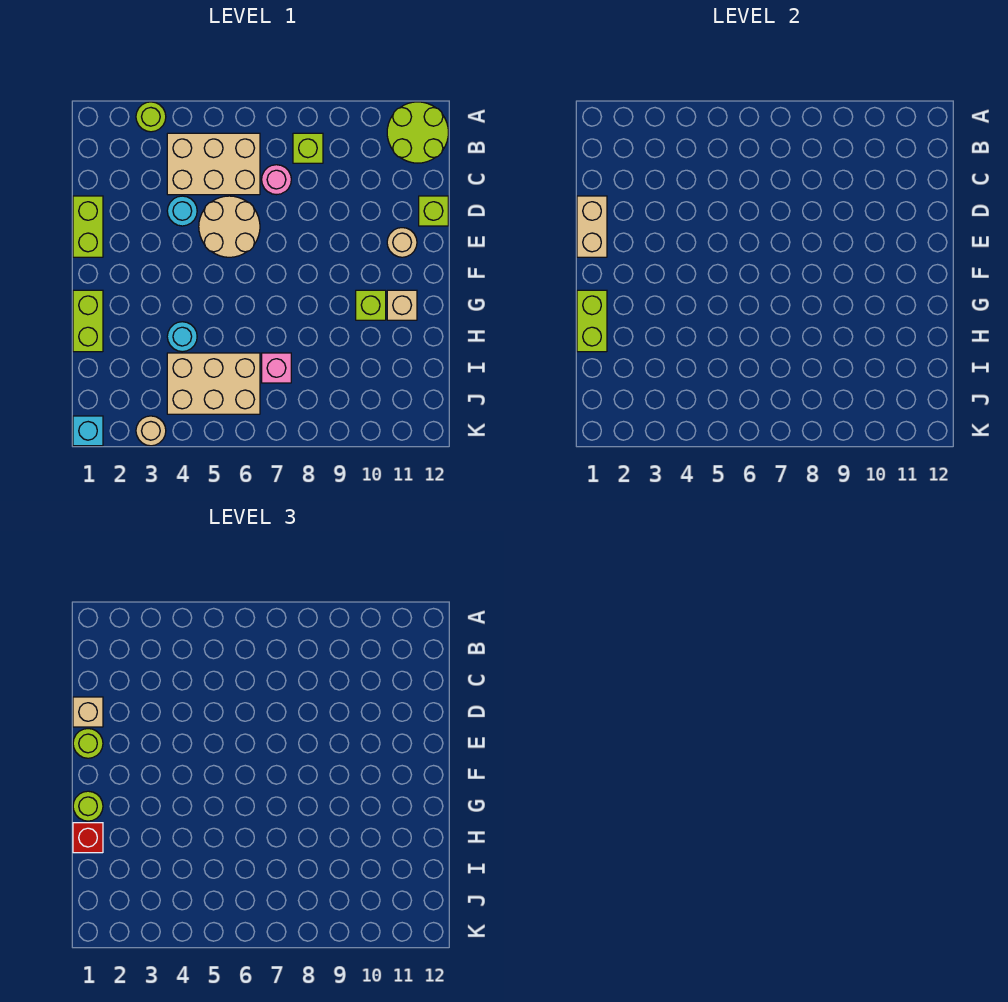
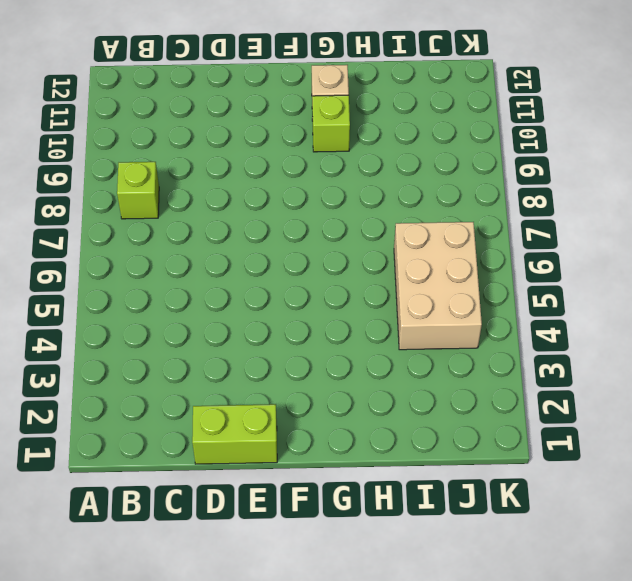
none -> lime 1x1 round brick [136,102,166,132]
none -> lime 2x2 round brick [387,102,448,163]
none -> tan 2x3 brick [167,133,260,195]

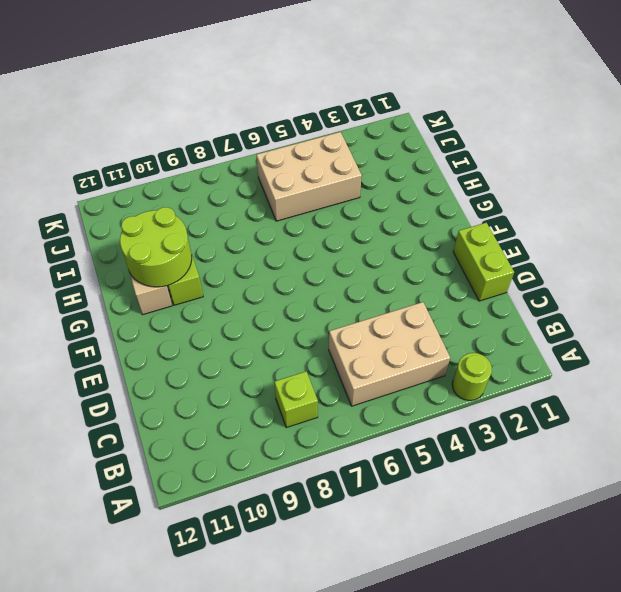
lime 2x2 round brick [120,207,192,287] -> lime 2x2 round brick moved to [387,102,448,163]
none -> pink 1x1 round brick [262,165,291,195]
none -> cyan 1x1 round brick [167,196,197,226]
none -> tan 2x2 round brick [199,196,260,257]

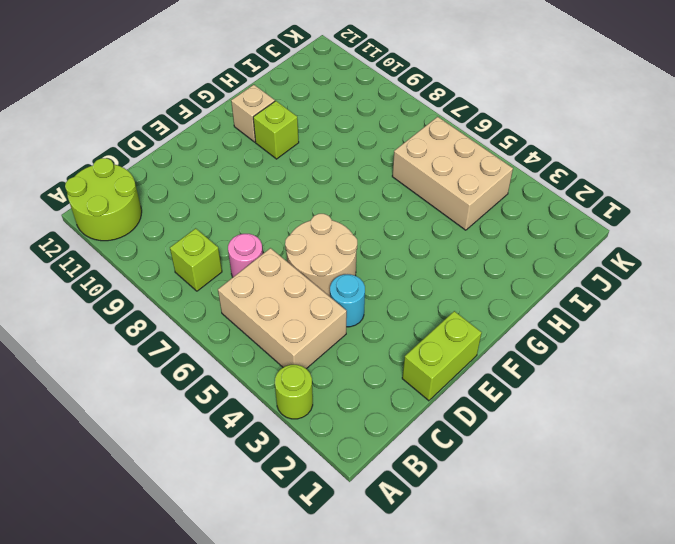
none -> lime 1x1 brick [419,196,448,226]
none -> tan 1x1 round brick [387,228,417,257]
none -> lime 1x2 brick [73,290,103,352]

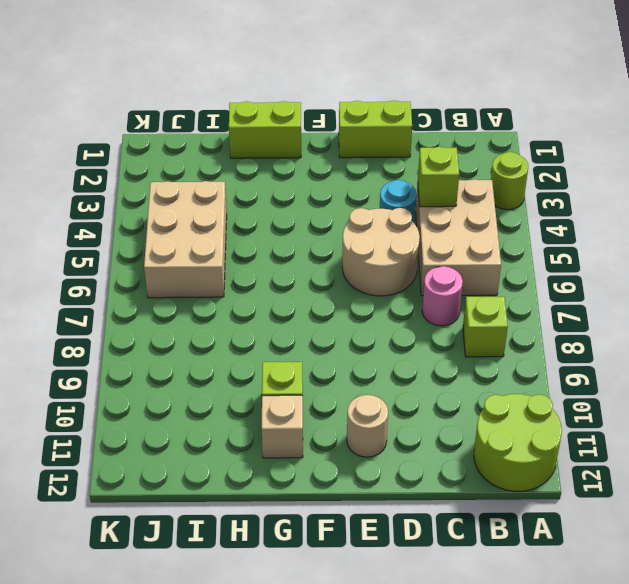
lime 1x1 brick [418,147,459,207] -> lime 1x1 brick moved to [419,196,448,226]
none -> cyan 1x1 round brick [167,322,197,352]
none -> pink 1x1 brick [262,353,291,383]
none -> cyan 1x1 brick [73,416,103,446]

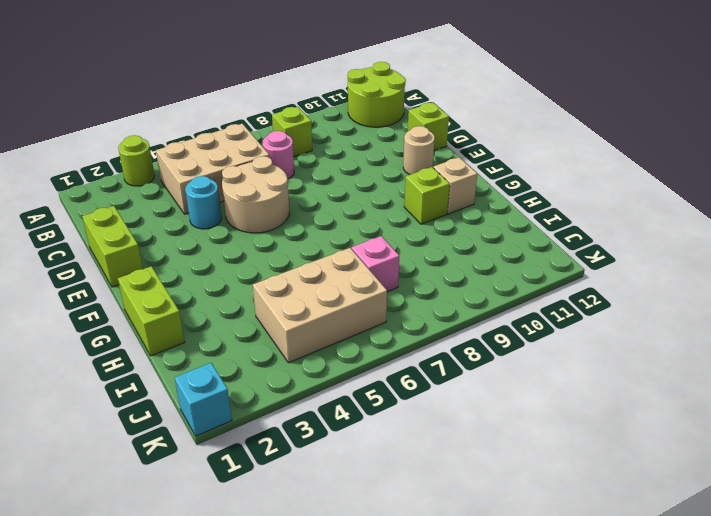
none -> cyan 1x1 round brick [167,322,197,352]
none -> tan 1x1 round brick [136,416,166,446]
none -> tan 1x2 brick [577,196,607,257]

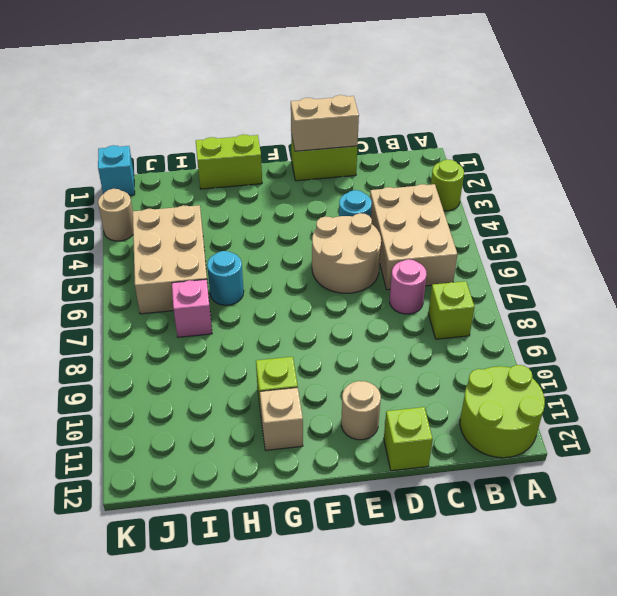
cyan 1x1 round brick [207,251,244,305] -> cyan 1x1 round brick moved to [167,322,197,352]
none -> lime 1x2 brick [577,290,607,352]
none -> tan 1x1 brick [73,697,103,727]
none -> lime 1x1 round brick [73,729,103,758]

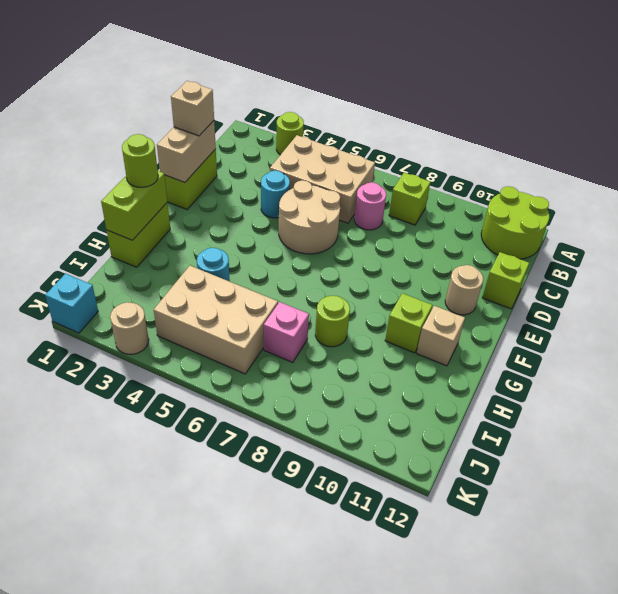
lime 1x1 round brick [315,296,350,347] -> lime 1x1 round brick moved to [73,729,103,758]
none -> red 1x1 brick [73,823,103,853]

